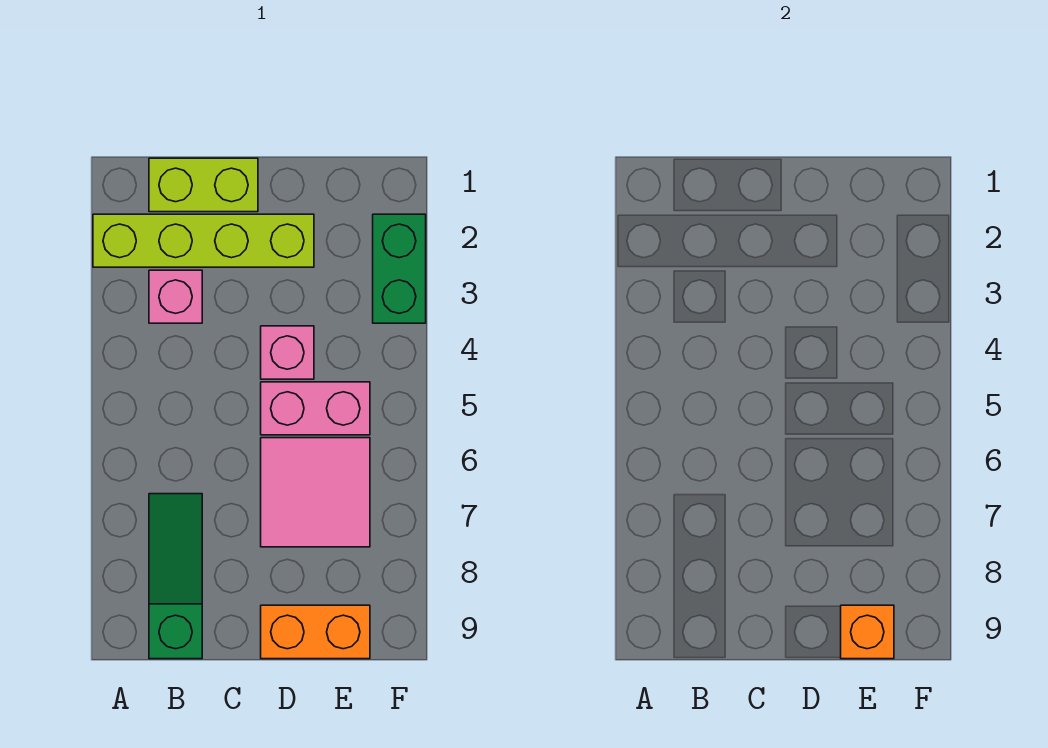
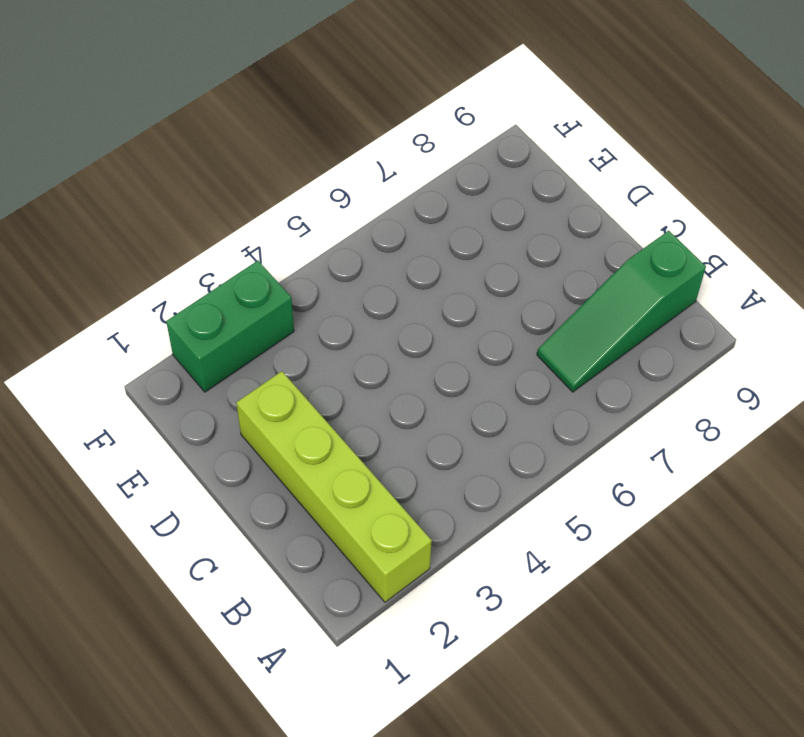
none -> lime 1x2 brick [149,158,258,212]
none -> pink 1x1 brick [149,270,202,323]

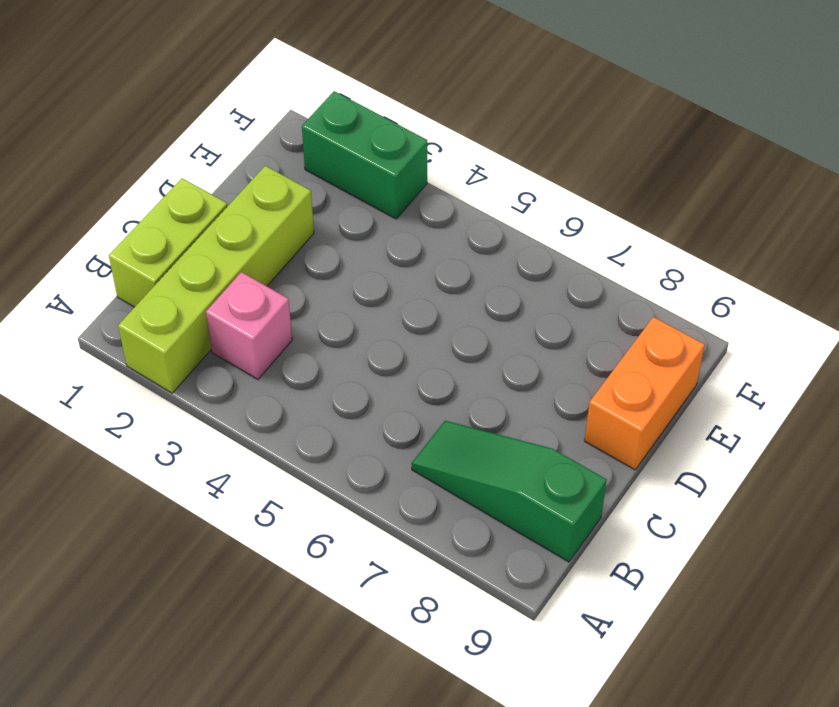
none -> pink 1x1 brick [261,326,314,379]
none -> pink 1x2 brick [261,382,370,435]

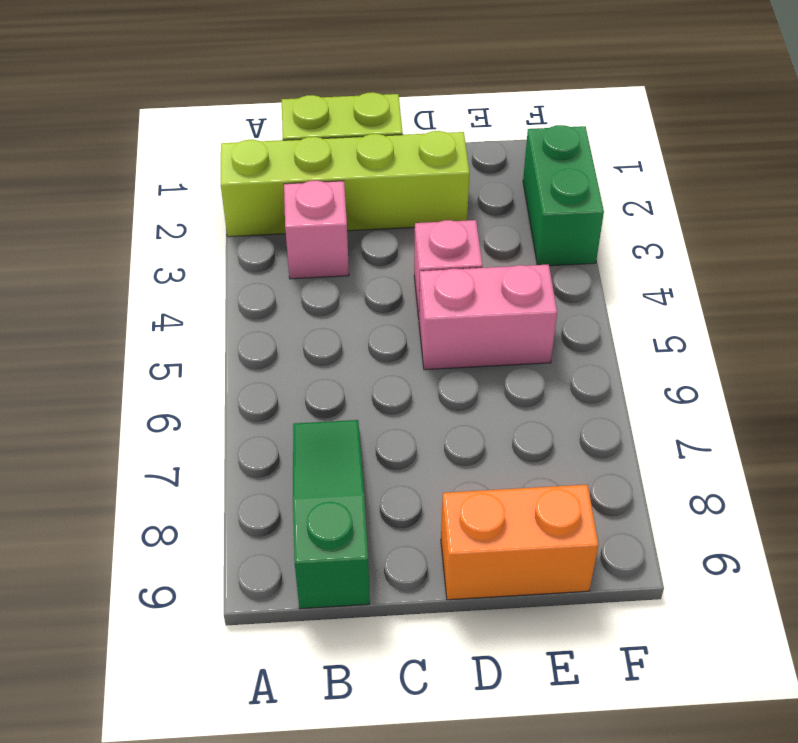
none -> pink 2x2 tile [261,438,370,547]
none -> orange 1x1 brick [841,605,894,659]

